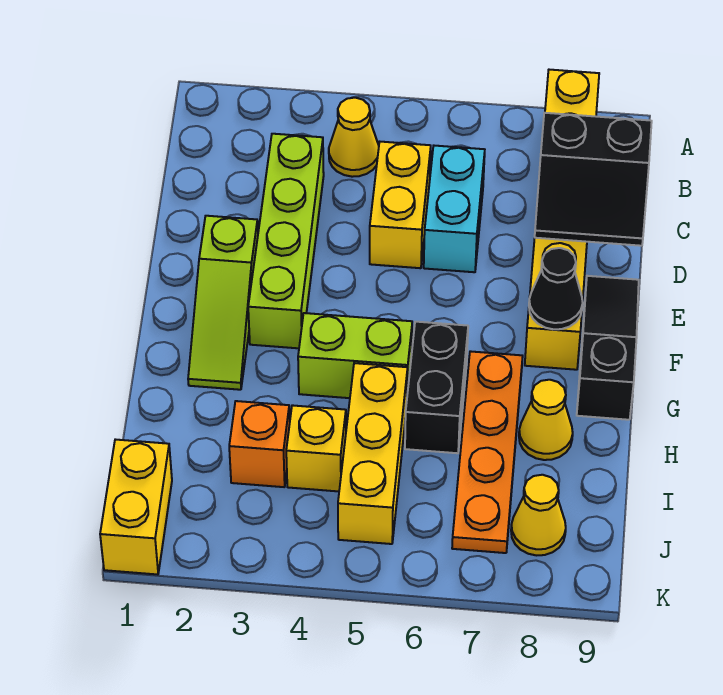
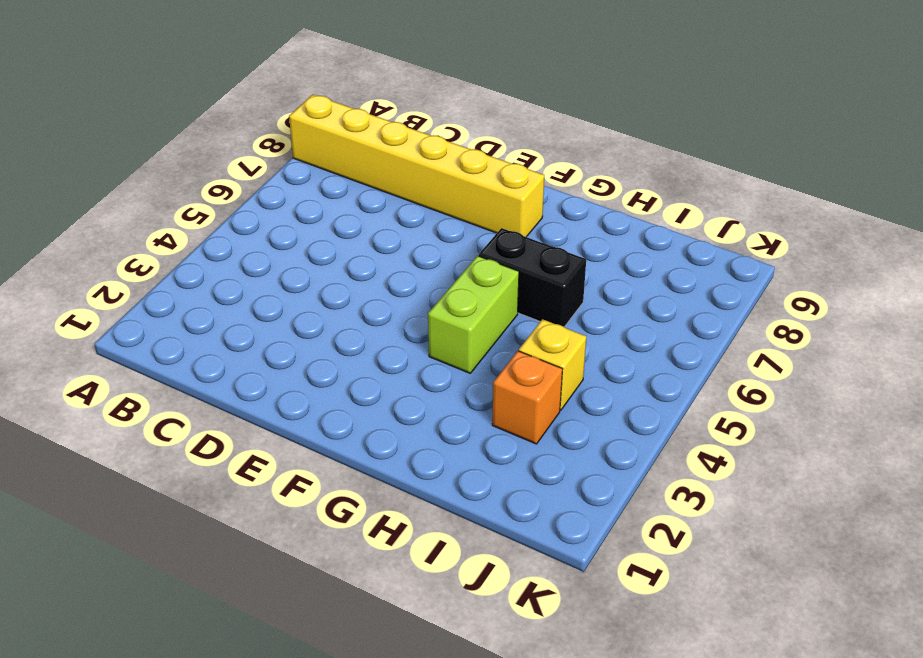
none -> yellow 1x1 cone [329,98,379,177]
none -> lime 1x4 brick [248,134,324,348]
none -> yellow 1x2 brick [370,142,431,268]

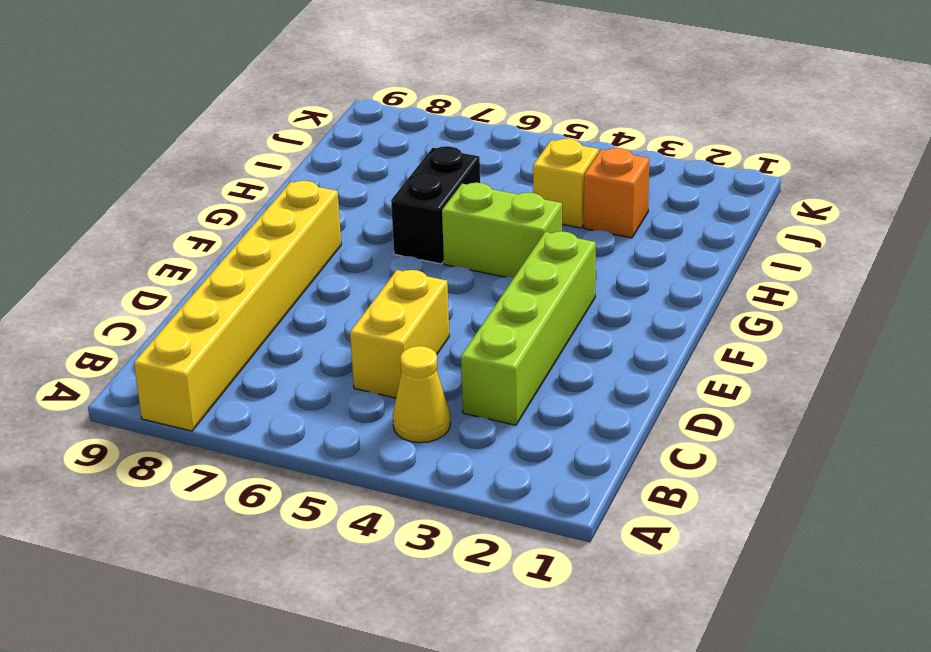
none -> cyan 1x2 brick [424,146,485,272]
none -> lime 1x3 slope [188,216,258,390]
none -> black 1x3 slope [577,276,639,420]

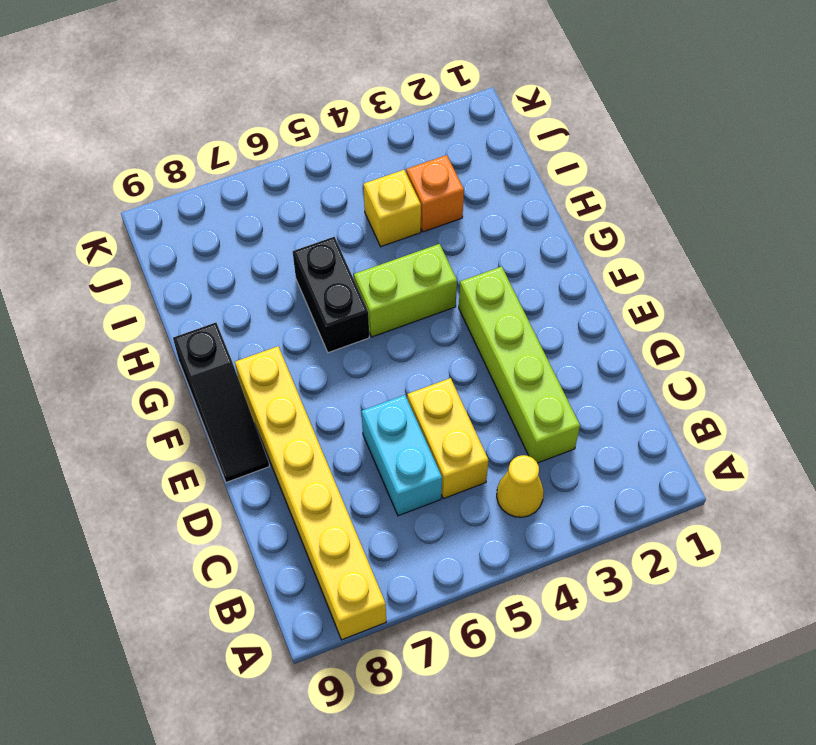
none -> lime 1x3 slope [188,216,258,390]
none -> orange 1x4 plate [452,351,523,553]
none -> yellow 1x3 brick [338,363,408,544]

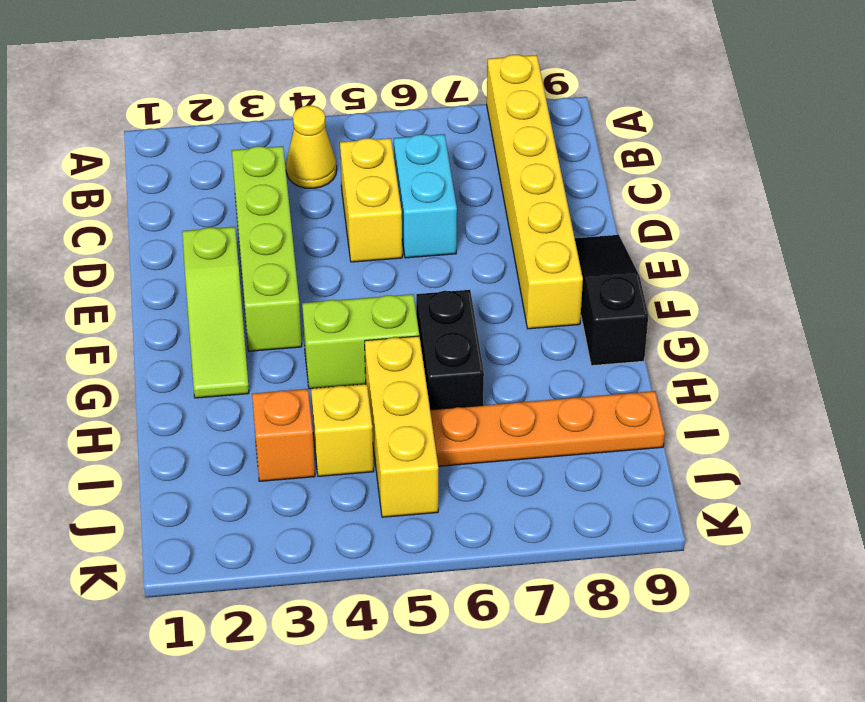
orange 1x4 plate [430,391,665,466] -> orange 1x4 plate turned to [452,351,523,553]
none -> yellow 1x1 cone [519,380,573,460]
none -> yellow 1x2 brick [100,439,172,575]
none -> yellow 1x1 cone [511,475,566,555]

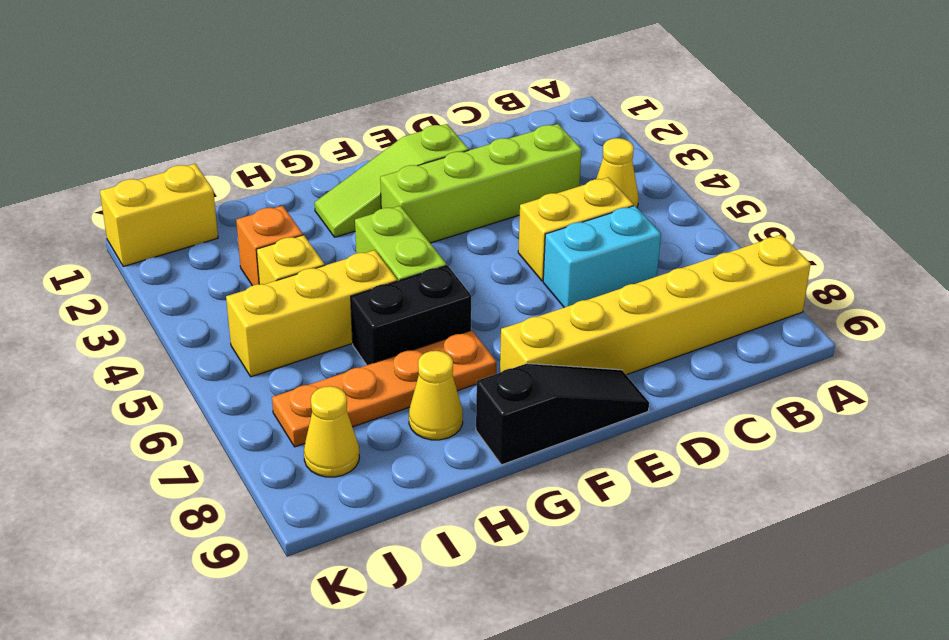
none -> black 2x2 slope [535,113,652,246]
none -> black 1x1 cone [529,248,583,329]

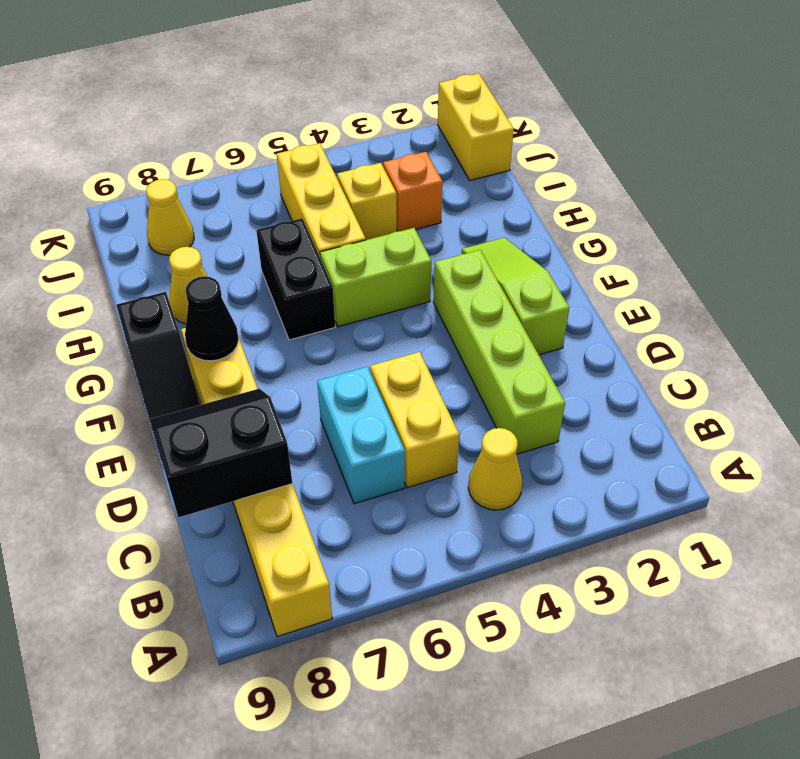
none -> orange 1x4 plate [452,351,523,553]

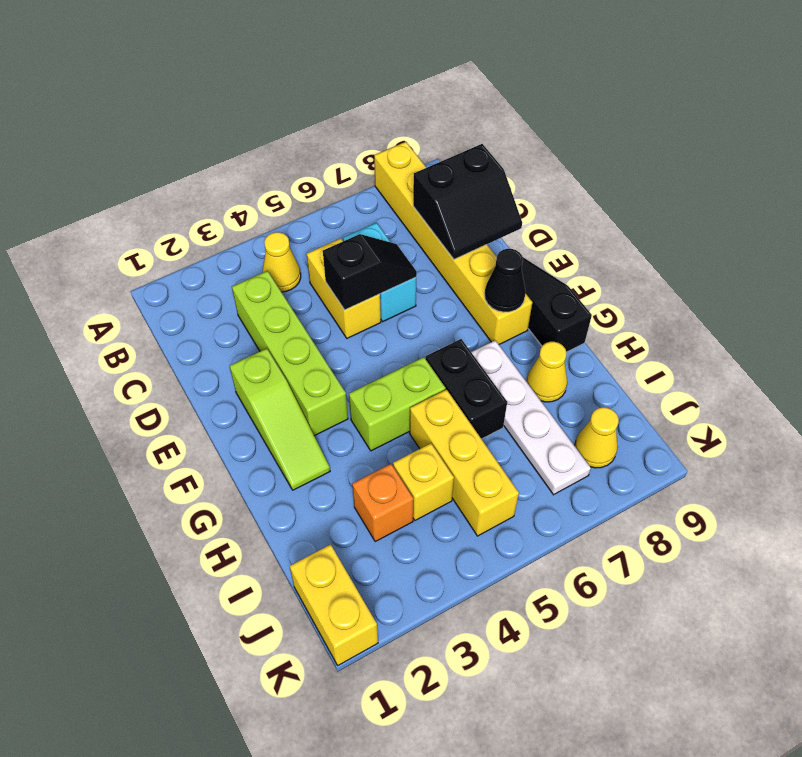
black 1x2 slope [323,234,417,310] -> none
white 1x4 plate [471,340,591,495] -> orange 1x4 plate [452,351,523,553]

